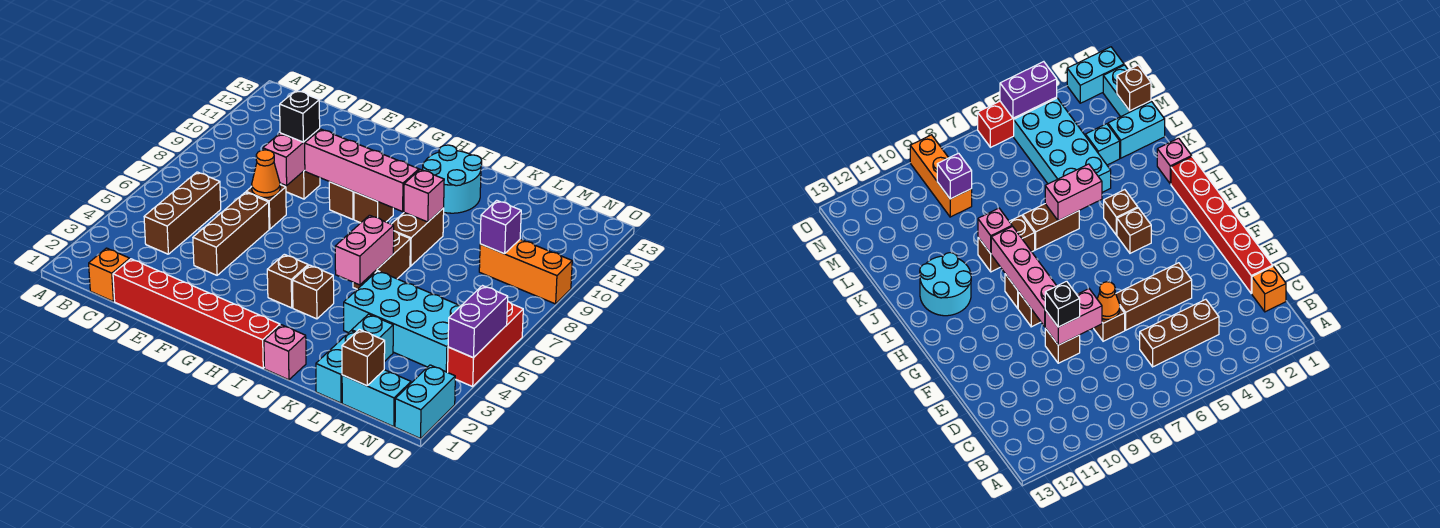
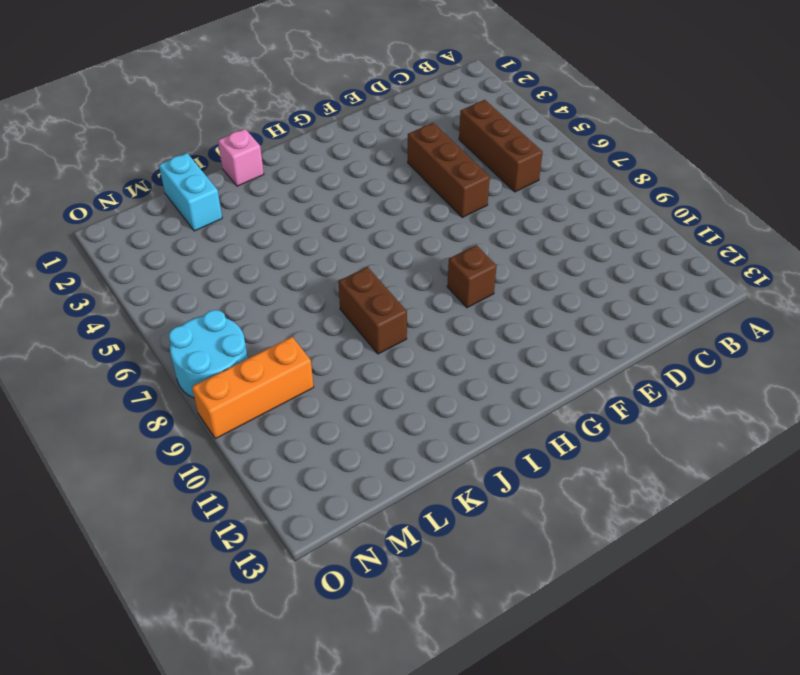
cyan 2x2 round brick [169,310,248,398] -> cyan 2x2 round brick moved to [423,145,482,213]
none -> orange 1x1 brick [89,248,130,301]
none -> red 1x6 brick [113,259,280,368]
none -> brown 1x1 brick [246,185,286,229]
none -> brown 1x1 brick [281,170,320,199]

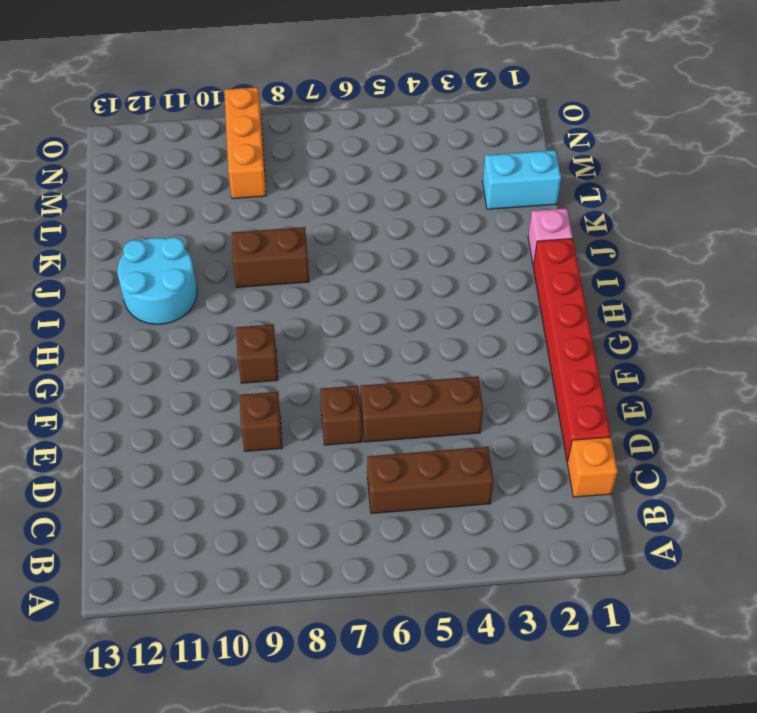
none -> brown 1x1 brick [267,254,308,308]
none -> brown 1x1 brick [354,192,393,223]
none -> brown 1x1 brick [293,265,334,319]
none -> brown 1x2 brick [353,231,410,289]

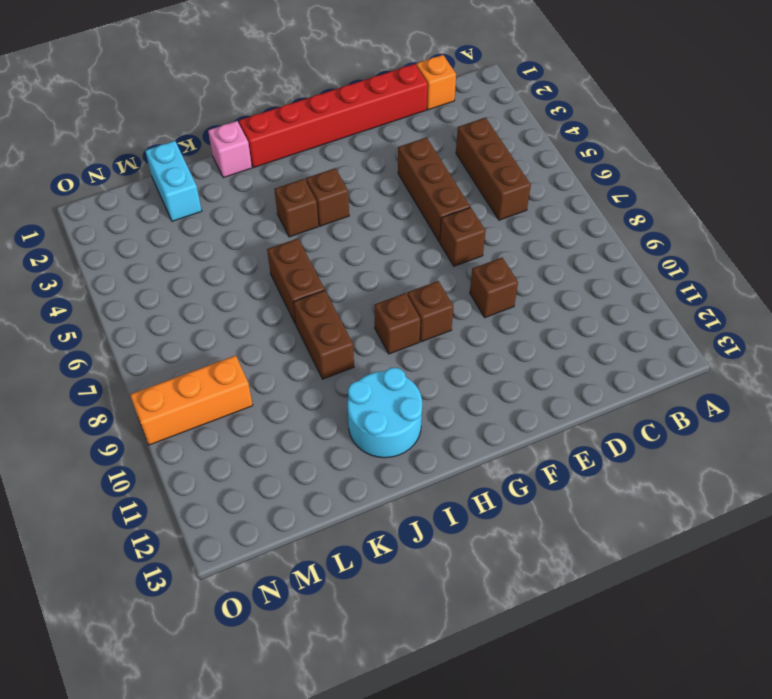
none -> cyan 2x4 brick [344,271,460,372]
none -> cyan 1x1 brick [352,314,393,362]
none -> cyan 1x2 brick [342,370,411,427]
none -> cyan 1x2 brick [395,365,455,439]

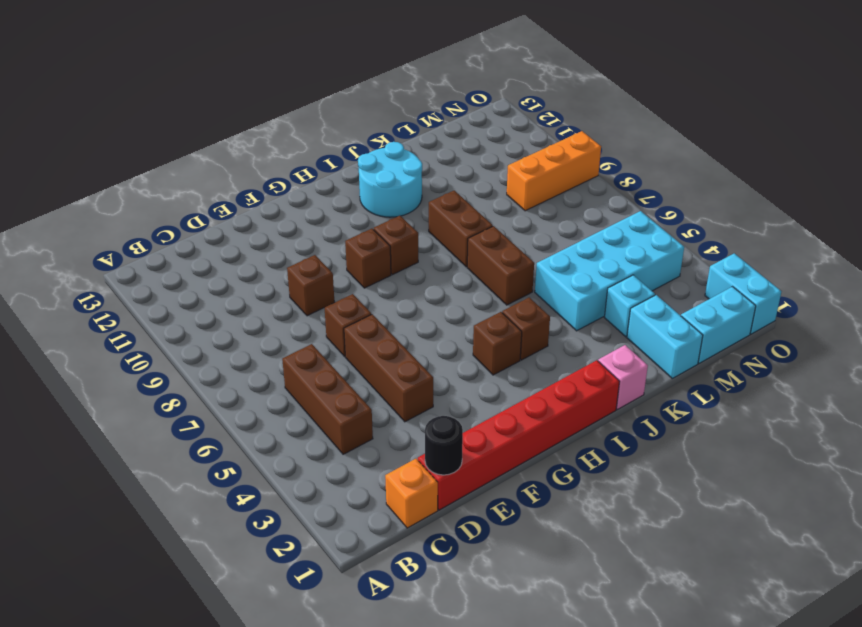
black 1x1 round brick [425,416,463,475] -> none
none -> red 1x3 brick [448,302,523,387]
none -> orange 1x1 cone [252,150,280,197]
none -> pink 1x2 brick [263,129,320,186]
none -> pink 1x4 brick [305,129,419,212]

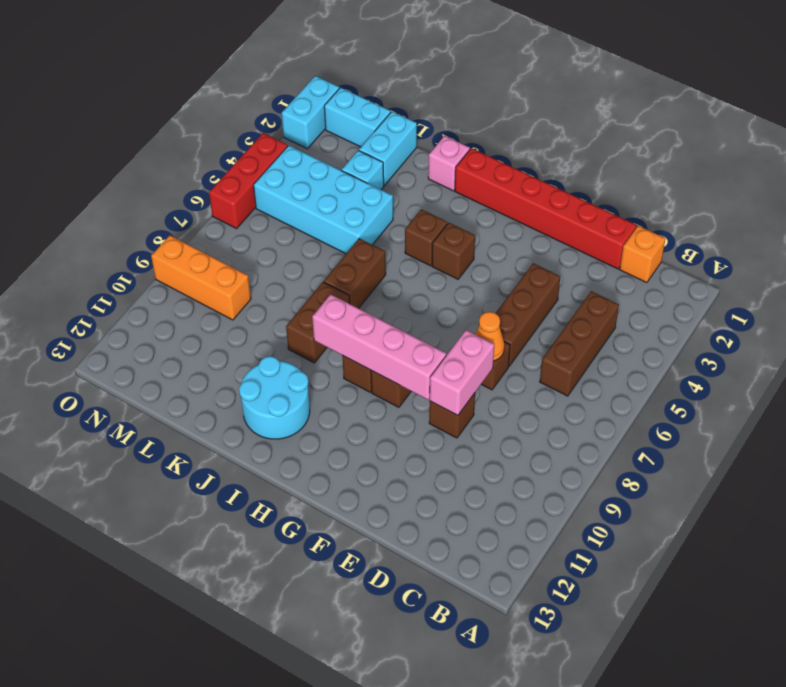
none -> pink 1x2 brick [335,215,394,285]
none -> pink 1x1 brick [404,169,444,222]
none -> brown 1x1 brick [342,329,385,386]
none -> purple 1x1 brick [480,200,521,254]

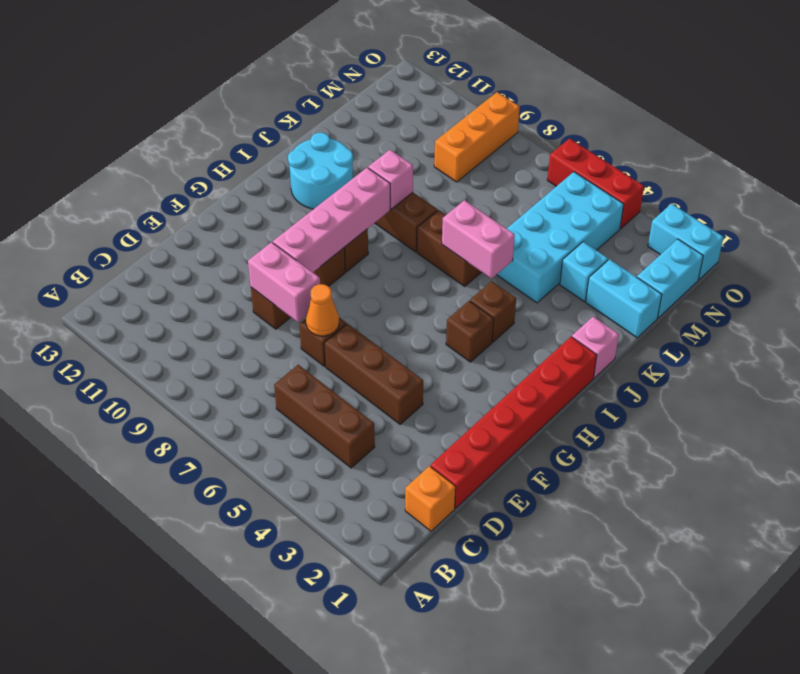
none -> brown 1x1 brick [342,329,385,386]
none -> purple 1x1 brick [480,200,521,254]
none -> purple 1x2 brick [448,286,508,358]
none -> black 1x1 brick [280,91,320,142]

